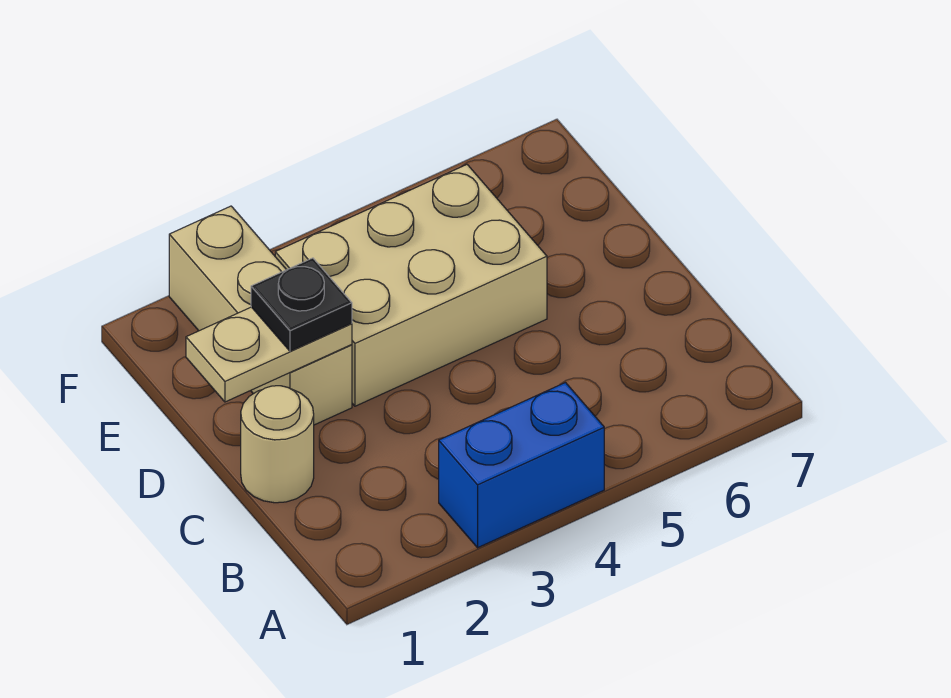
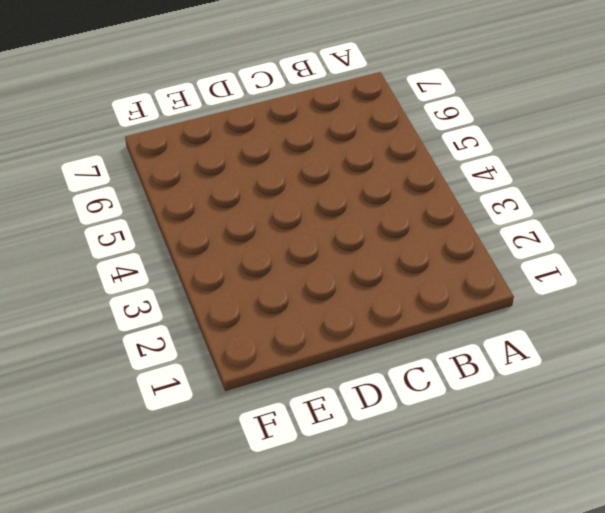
none -> blue 1x2 brick [439,383,604,548]
none -> tan 1x1 round brick [241,386,314,503]

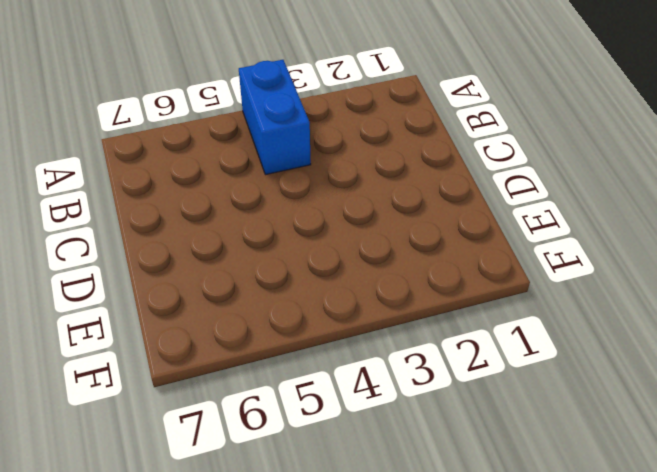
blue 1x2 brick [239,60,311,175] -> blue 1x2 brick turned to [439,383,604,548]
none -> tan 1x1 round brick [241,386,314,503]
none -> tan 1x3 brick [169,206,352,425]

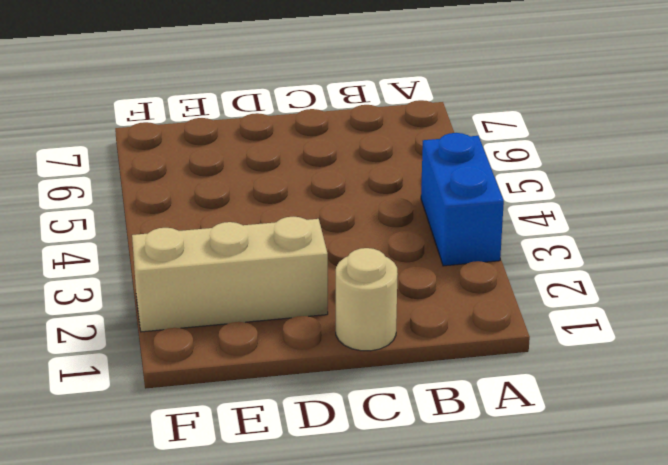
none -> tan 2x3 brick [275,165,547,406]
none -> tan 1x2 plate [186,307,352,402]

